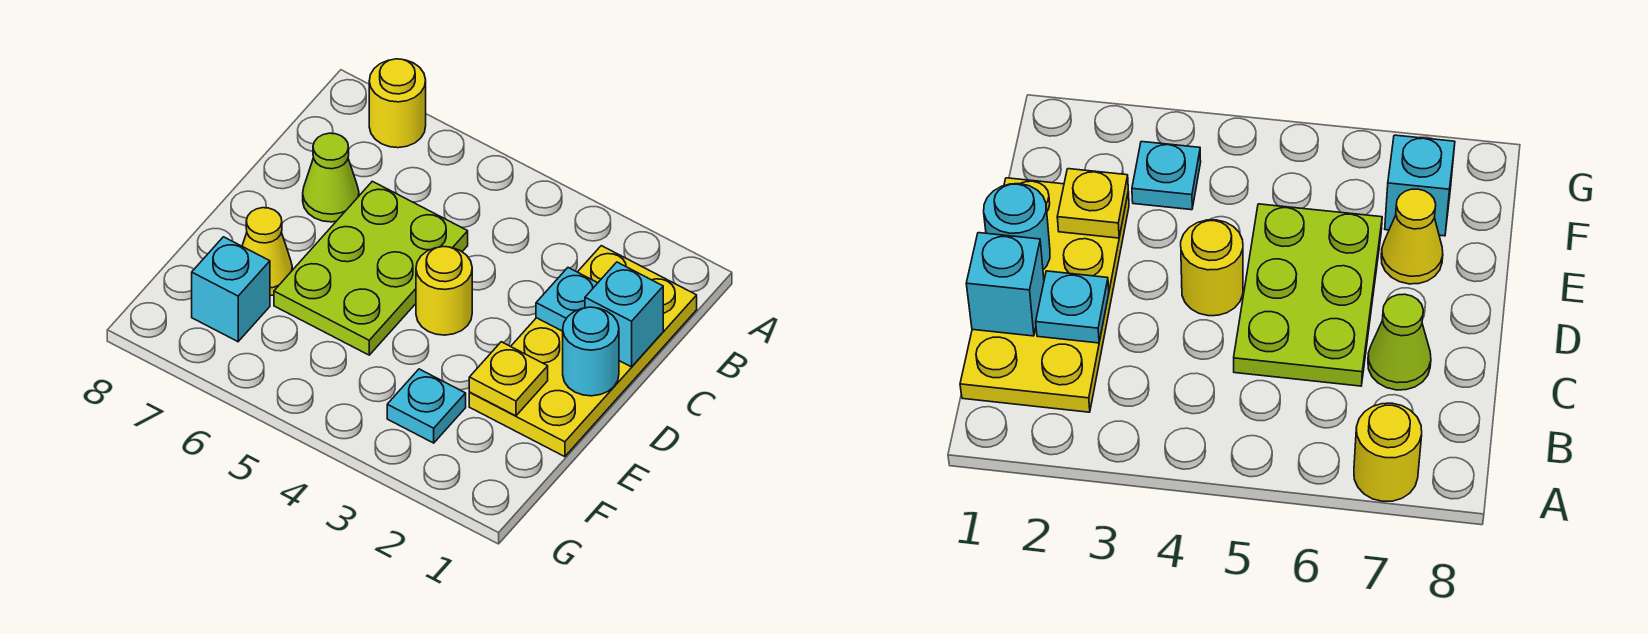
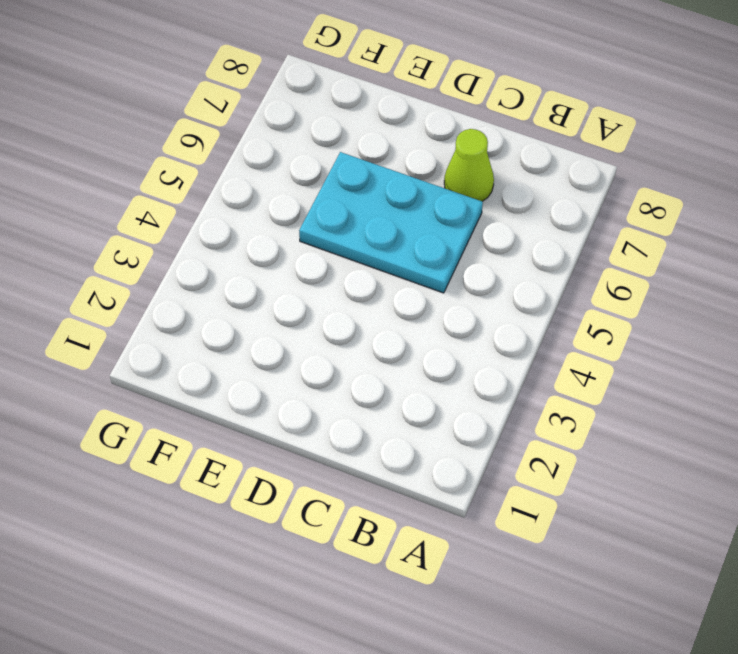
cyan 2x3 plate [299,152,483,293] -> lime 2x3 plate [274,181,468,355]
none -> yellow 1x1 round brick [369,59,426,148]
none -> yellow 2x4 plate [469,246,697,457]
none -> yellow 1x1 round brick [416,247,472,335]

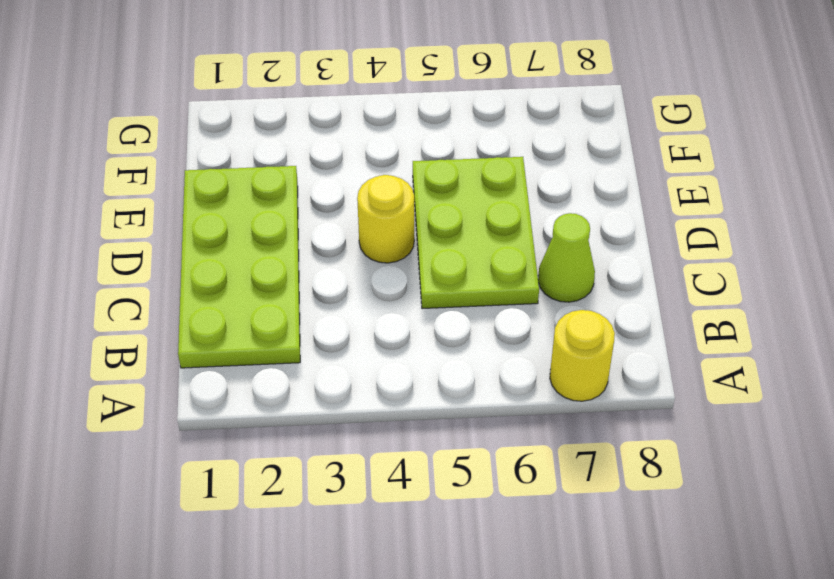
lime 2x4 plate [178,166,300,368] -> yellow 2x4 plate [469,246,697,457]
none -> yellow 1x1 cone [242,208,292,296]
none -> cyan 1x1 plate [387,369,466,443]
none -> cyan 1x1 brick [192,237,270,342]

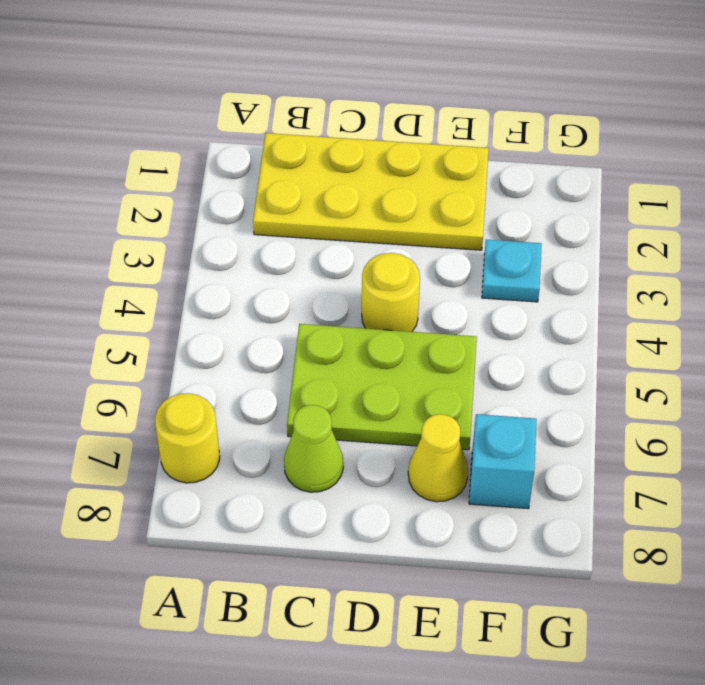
none -> cyan 1x1 brick [585,262,663,367]
none -> cyan 1x1 plate [536,268,597,331]
none -> cyan 1x1 round brick [563,307,619,396]

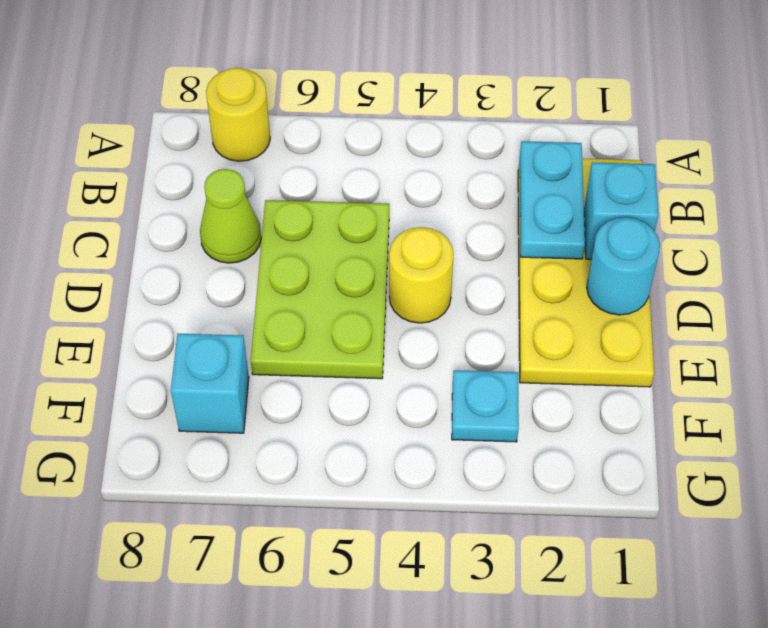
cyan 1x2 plate [520,141,585,259] -> cyan 1x1 plate [536,268,597,331]
none -> yellow 1x1 cone [242,208,292,296]
none -> yellow 1x1 plate [469,342,548,416]

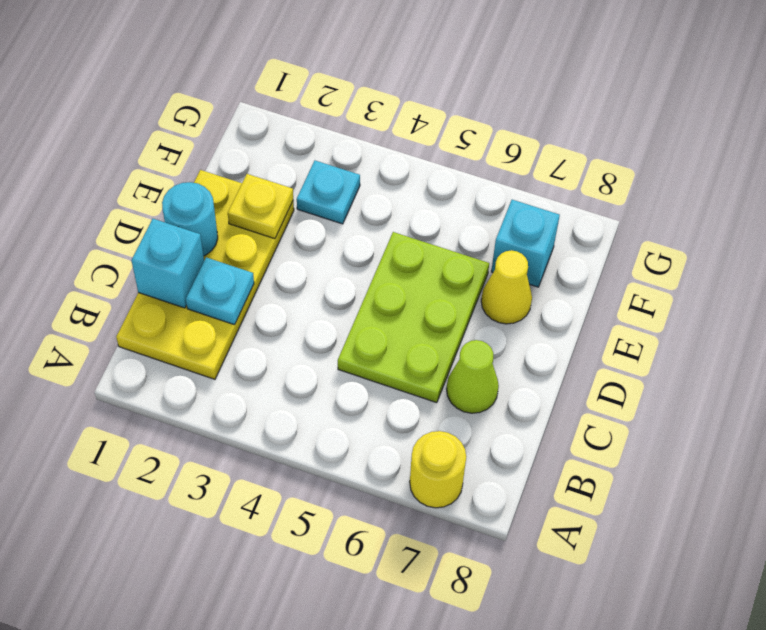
none -> yellow 1x1 round brick [416,247,472,335]

